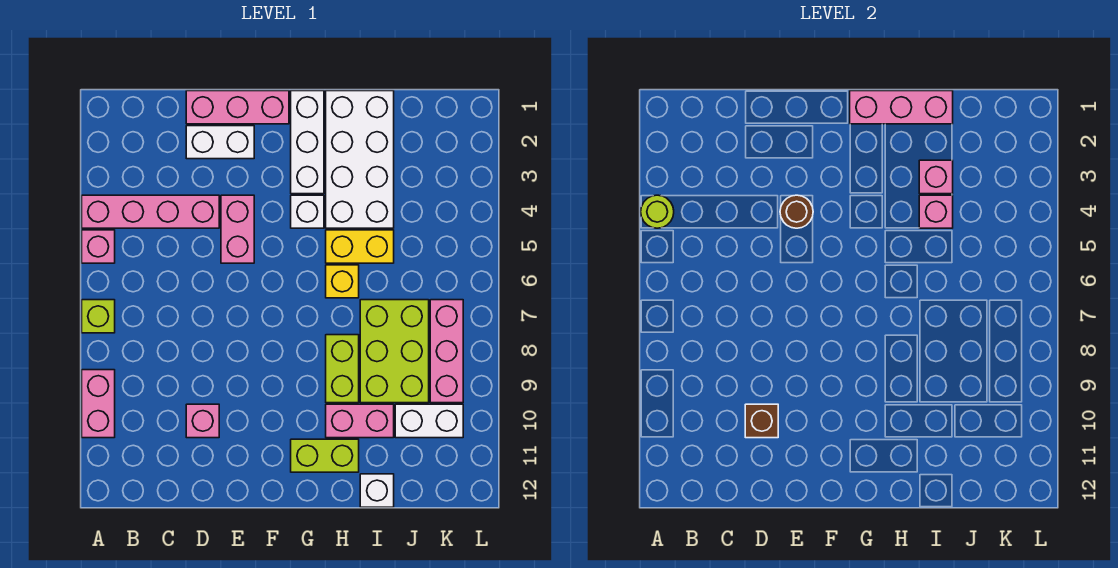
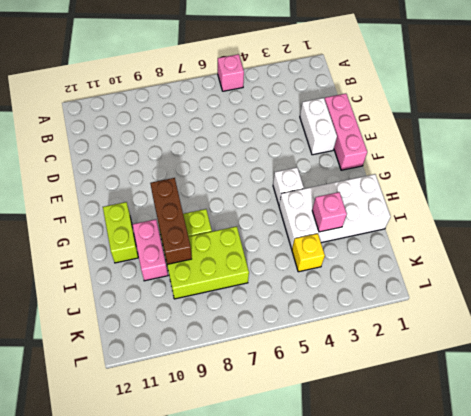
brown 1x3 brick [150,178,192,264] -> none
yellow 1x1 brick [292,234,325,272] -> yellow 1x1 brick moved to [326,265,359,298]
none -> pink 1x4 brick [82,195,219,228]
none -> lime 1x1 brick [82,300,115,333]
none -> pink 1x2 brick [82,370,115,438]

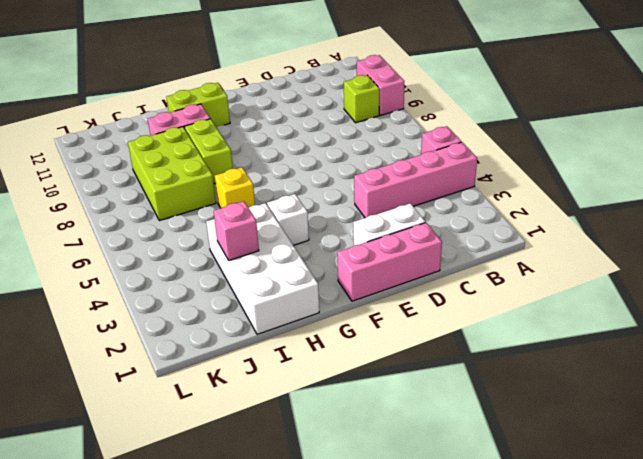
lime 1x1 brick [344,75,379,123] -> lime 1x1 brick moved to [82,300,115,333]
none -> pink 1x1 brick [186,404,219,438]
none -> pink 1x2 brick [221,195,254,263]
none -> white 1x3 brick [291,91,324,194]

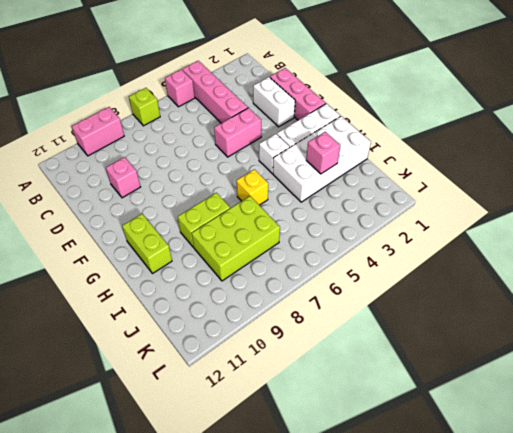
none -> yellow 1x2 brick [326,230,394,263]
none -> pink 1x2 brick [326,404,394,438]
none -> white 1x1 brick [360,474,394,507]

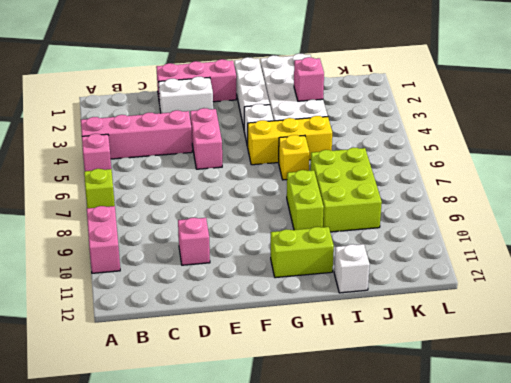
yellow 1x3 brick [248,116,332,165] -> yellow 1x2 brick [326,230,394,263]
none -> pink 1x2 brick [326,404,394,438]
none -> white 1x2 brick [395,404,463,438]
none -> pink 1x3 brick [430,300,463,403]

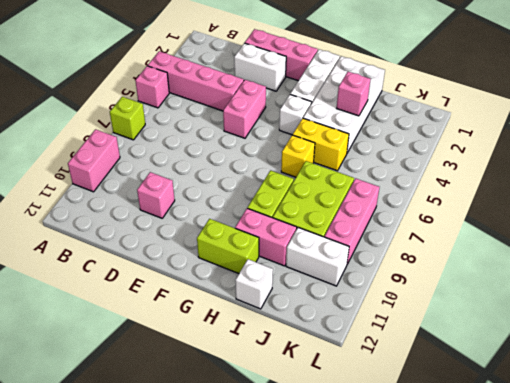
none -> lime 1x1 round brick [641,195,674,228]
none -> brown 1x1 brick [745,404,778,438]
none -> brown 1x1 round brick [780,195,813,228]

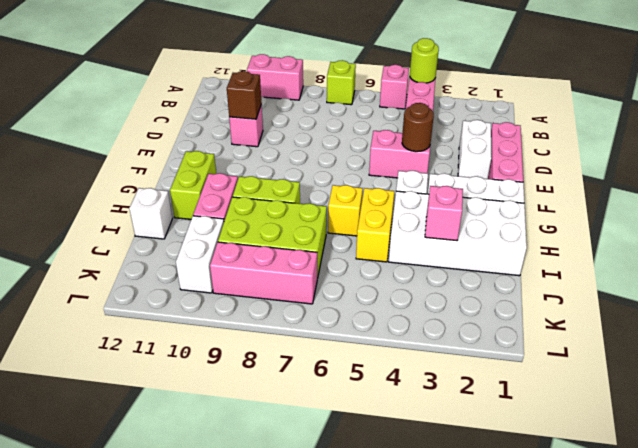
none -> pink 1x3 brick [850,91,953,124]
none -> pink 1x1 brick [919,195,953,228]

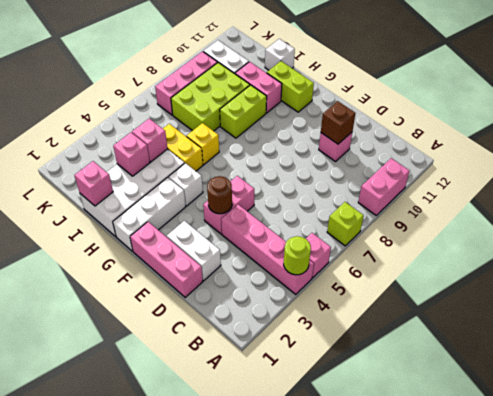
pink 1x1 brick [75,161,113,206] -> pink 1x3 brick [850,91,953,124]

